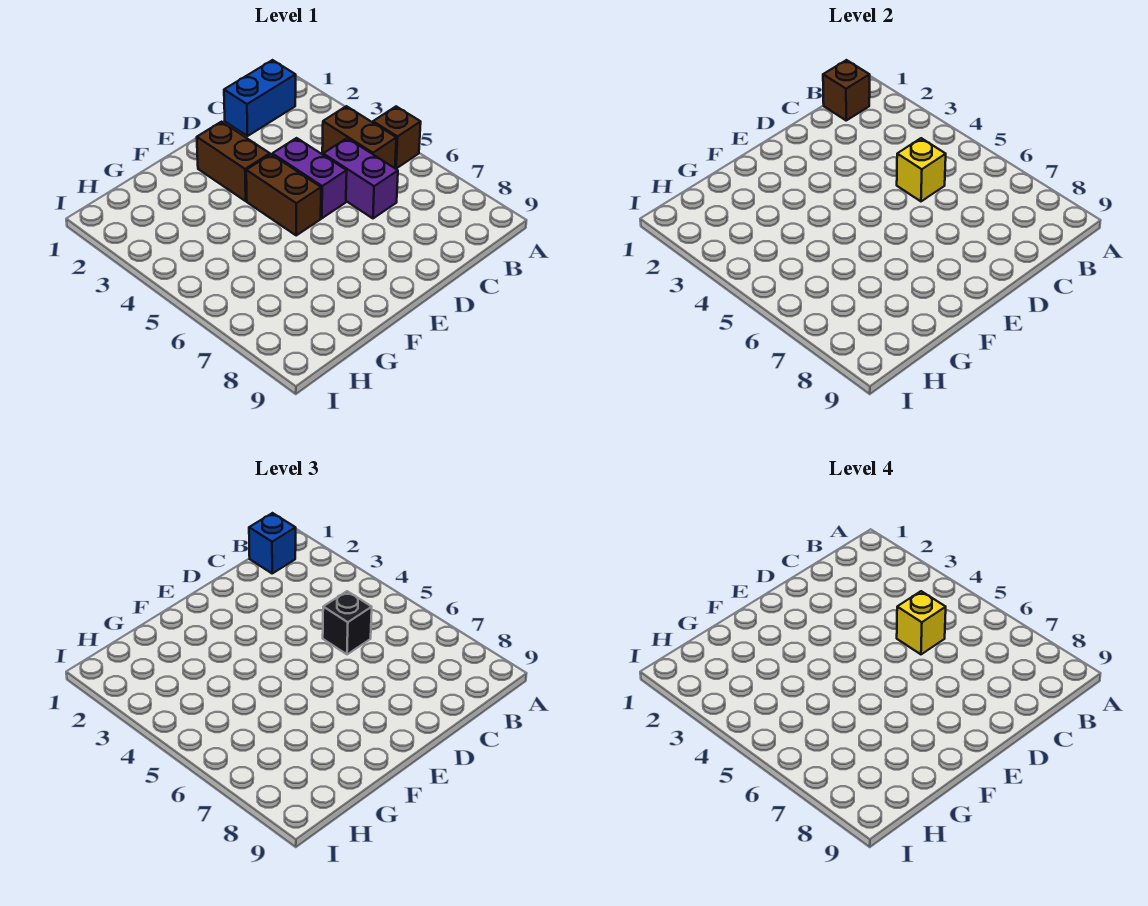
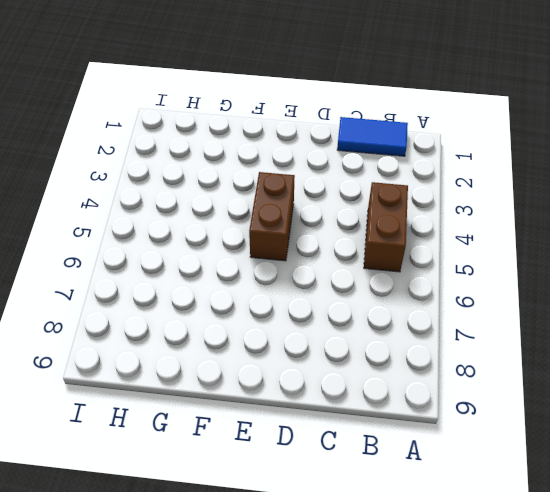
blue 1x2 tile [337,117,408,156] -> blue 1x2 brick [224,60,296,136]
none -> brown 1x1 brick [373,106,421,168]
none -> purple 1x2 brick [323,138,398,218]
none -> purple 1x2 brick [272,138,347,218]

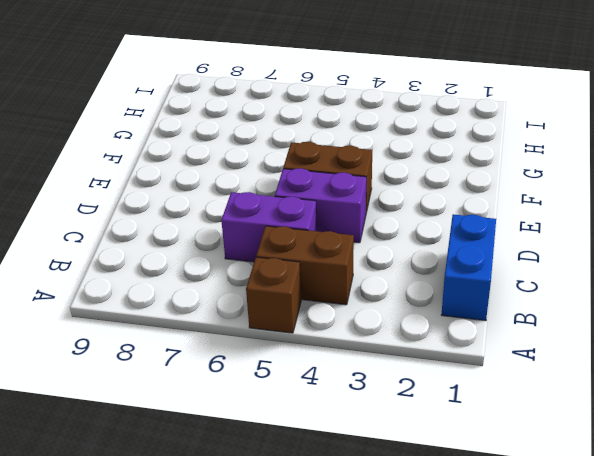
none -> brown 1x2 brick [197,122,270,201]
none -> brown 1x1 brick [823,60,870,120]
none -> yellow 1x1 brick [897,138,946,201]

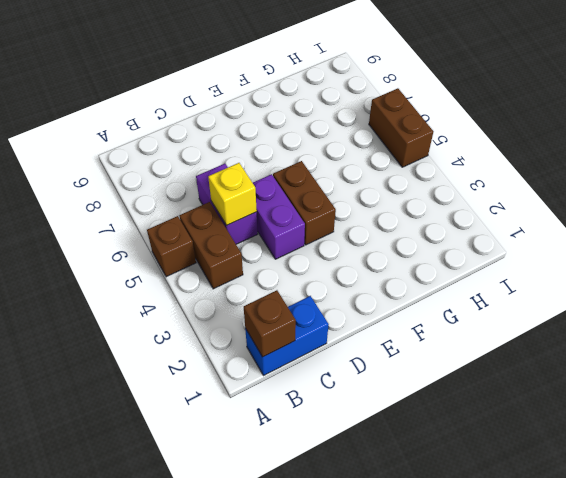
brown 1x2 brick [369,88,433,167] -> brown 1x2 brick moved to [197,122,270,201]
none -> blue 1x1 brick [249,513,296,573]
none -> black 1x1 brick [323,591,372,654]
none -> yellow 1x1 brick [897,591,946,654]

